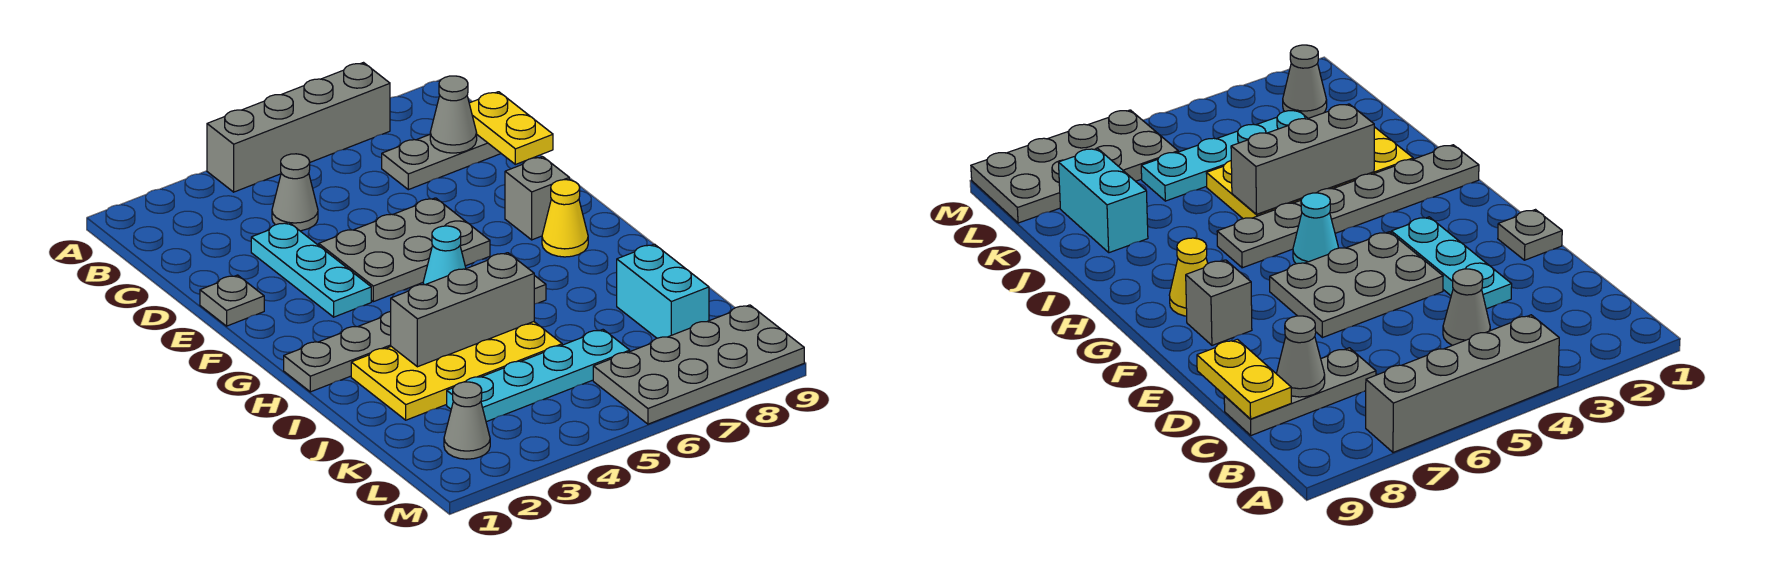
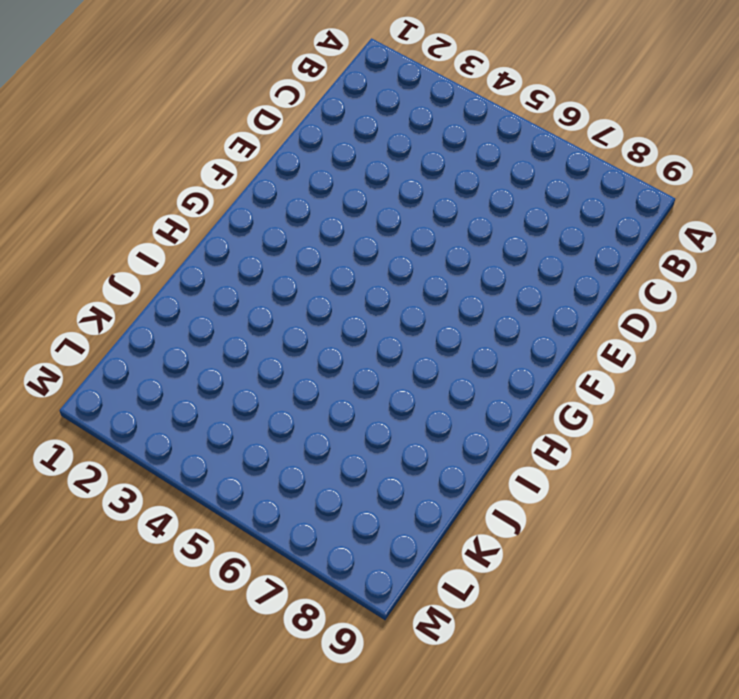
none -> grey 1x4 brick [207,63,390,192]
none -> grey 1x1 cone [272,154,318,231]
none -> grey 1x3 plate [382,134,501,190]

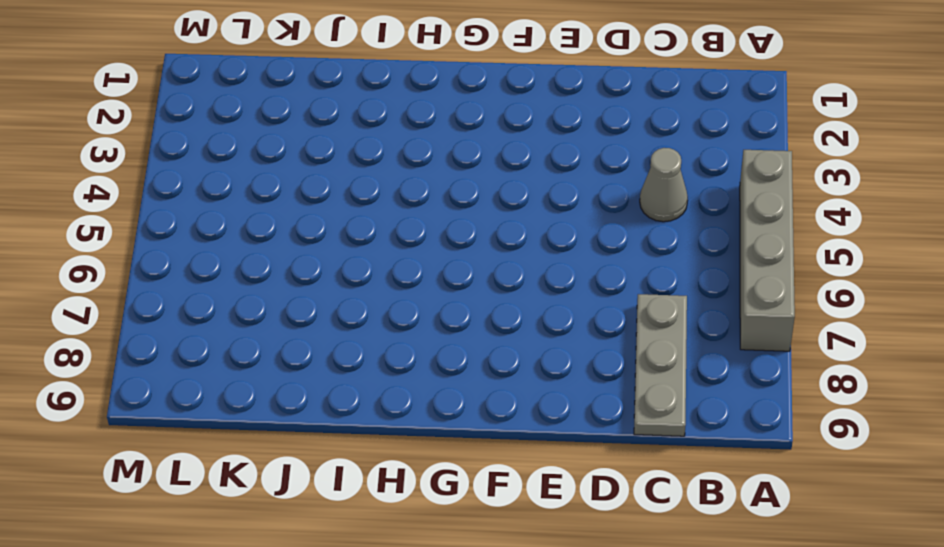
none -> cyan 1x3 plate [251,222,371,317]
none -> grey 1x1 plate [200,275,264,326]
none -> grey 2x3 plate [319,198,490,302]

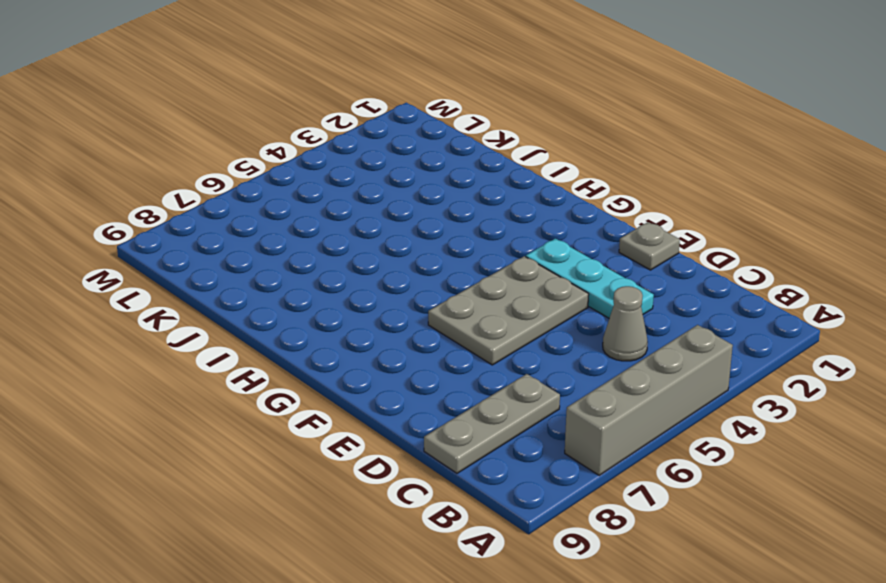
none -> grey 1x1 brick [505,157,569,240]
none -> cyan 1x1 cone [423,226,466,285]
none -> yellow 1x1 cone [542,180,588,257]

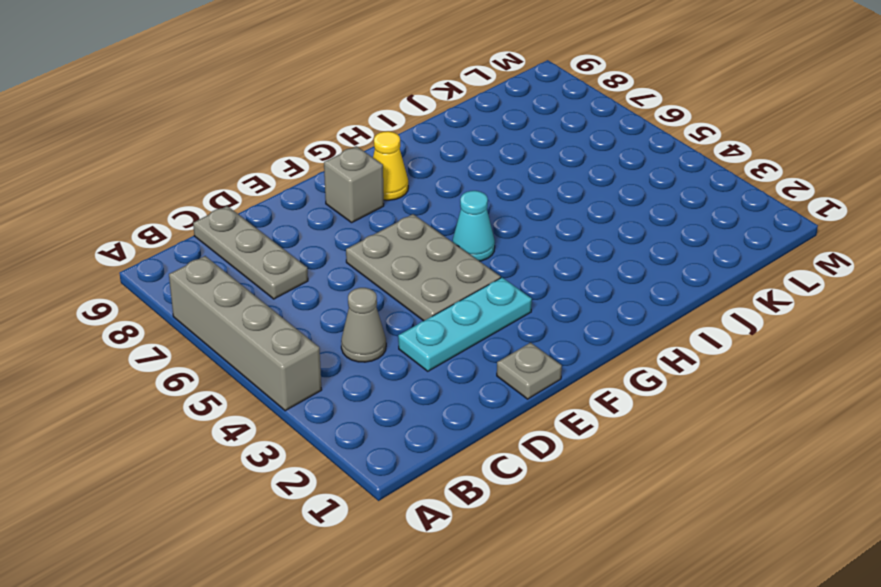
none -> grey 1x6 plate [284,275,546,392]
none -> yellow 2x4 plate [351,322,562,420]
none -> cyan 1x2 brick [617,244,709,338]

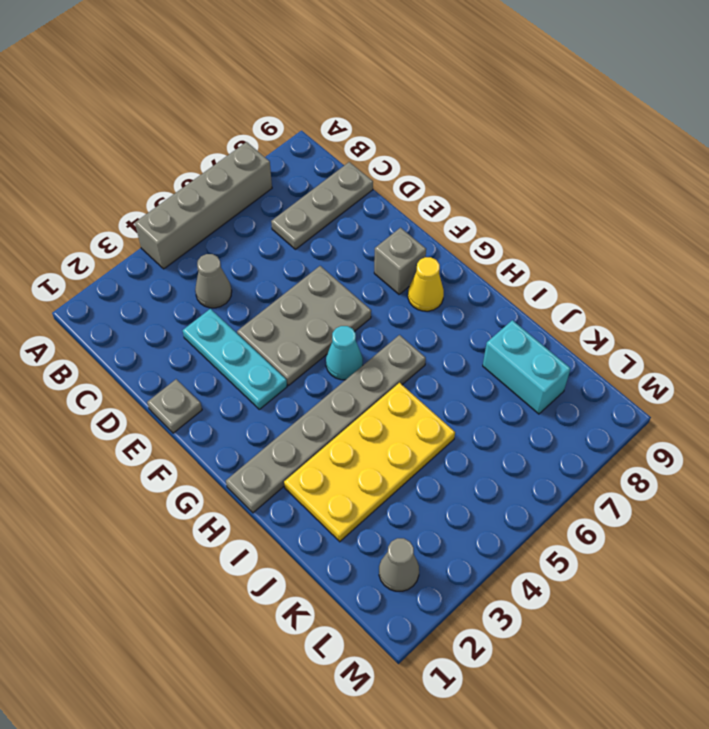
none -> cyan 1x4 plate [447,330,630,422]
none -> grey 2x4 plate [593,305,804,424]
none -> grey 1x1 cone [430,76,477,153]

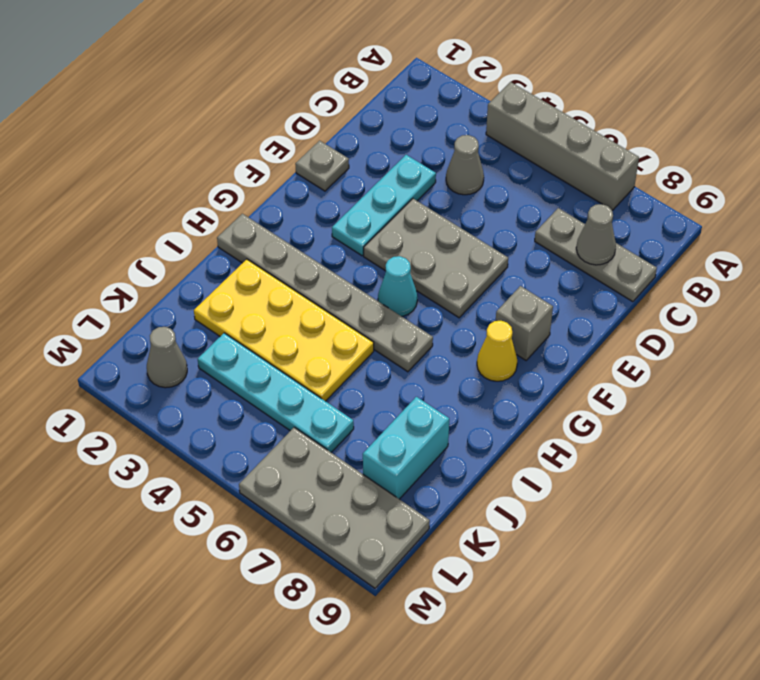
none -> yellow 1x2 plate [469,92,553,164]
none -> grey 1x3 brick [391,253,534,367]

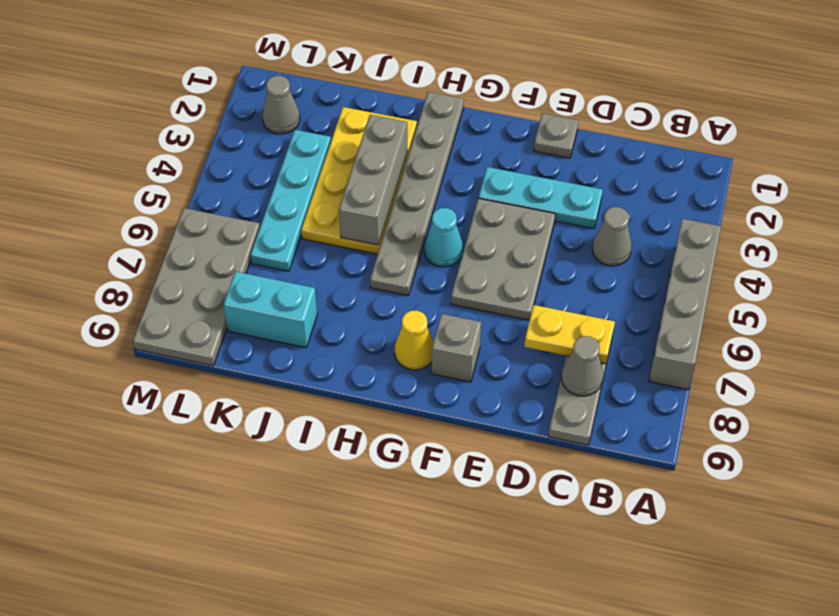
yellow 1x2 plate [524,305,615,364] -> yellow 1x2 plate moved to [469,92,553,164]

